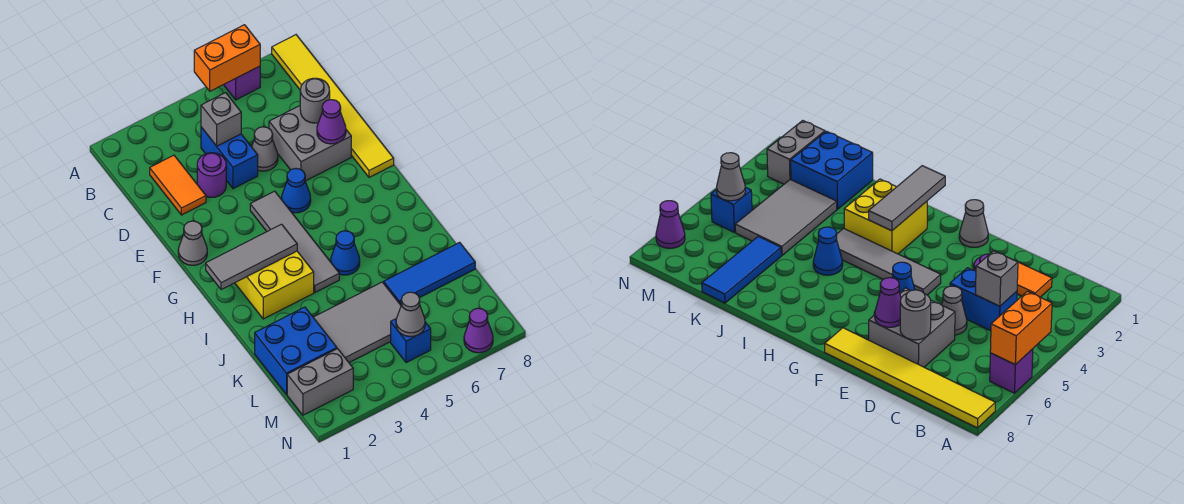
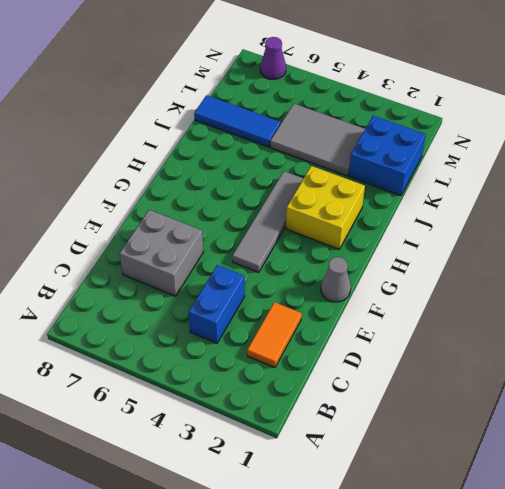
none -> purple 1x1 brick [224,66,260,100]
none -> yellow 1x6 tile [272,35,394,177]
none -> purple 1x1 round brick [197,153,226,198]

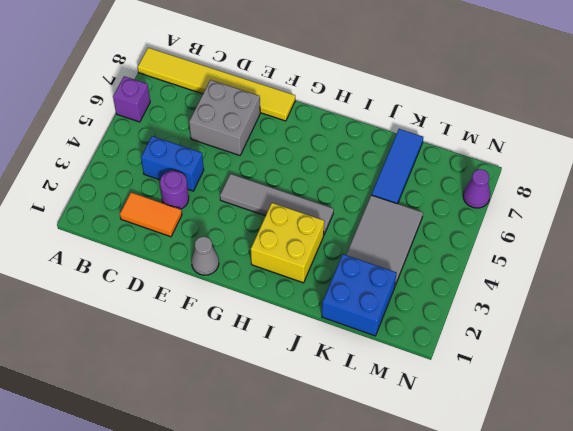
none -> grey 1x1 cone [252,127,278,171]
none -> blue 1x1 cone [282,168,311,213]
none -> blue 1x1 cone [331,231,360,275]

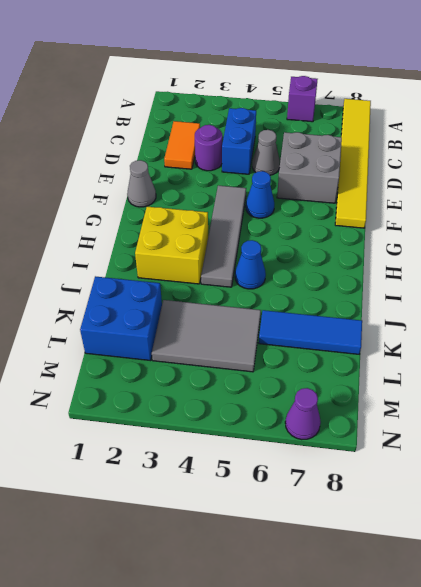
none -> grey 1x2 brick [287,349,353,415]
none -> blue 1x1 brick [391,318,431,363]
none -> orange 1x2 brick [194,25,260,91]

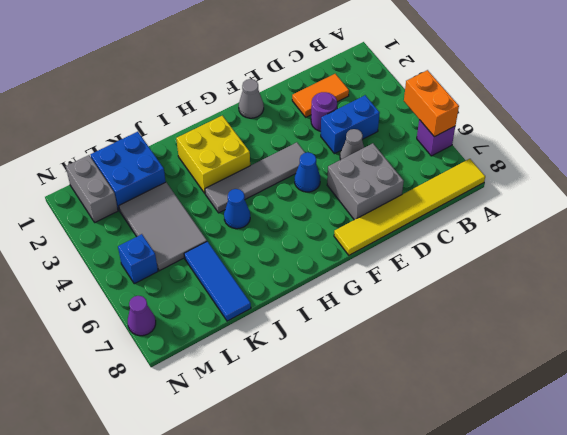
none -> grey 1x1 brick [201,93,241,146]
none -> grey 1x1 round brick [300,78,330,123]
none -> purple 1x1 cone [317,100,346,144]

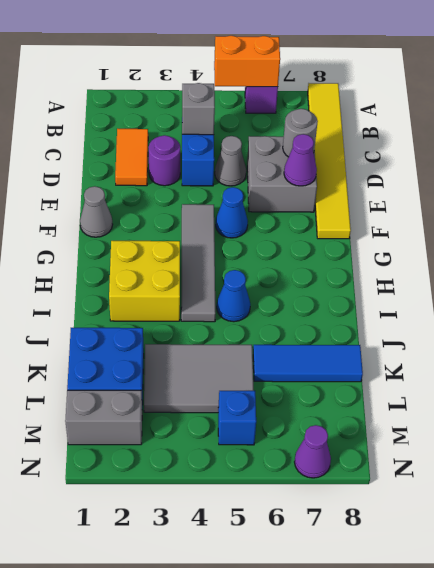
none -> grey 1x3 tile [206,224,297,290]
none -> grey 1x1 cone [396,292,425,337]

